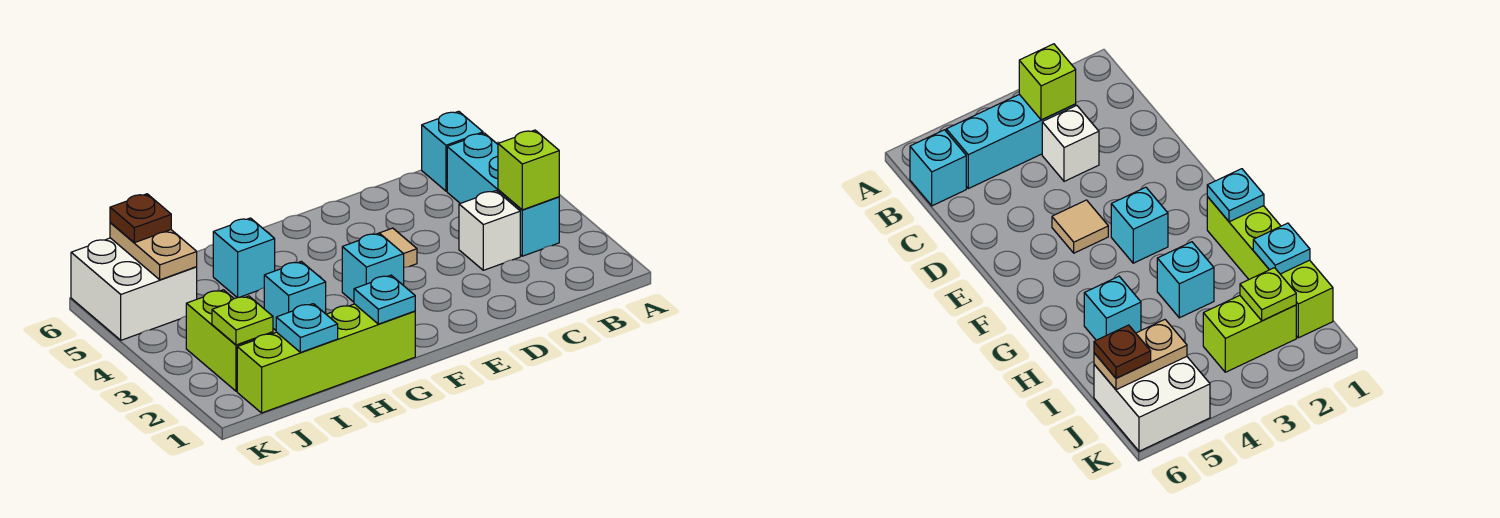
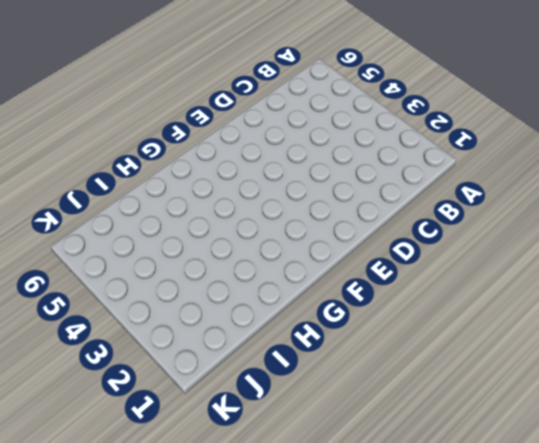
none -> cyan 1x3 brick [447,133,559,256]
none -> cyan 1x1 brick [422,111,483,191]
none -> white 1x1 brick [459,191,520,270]

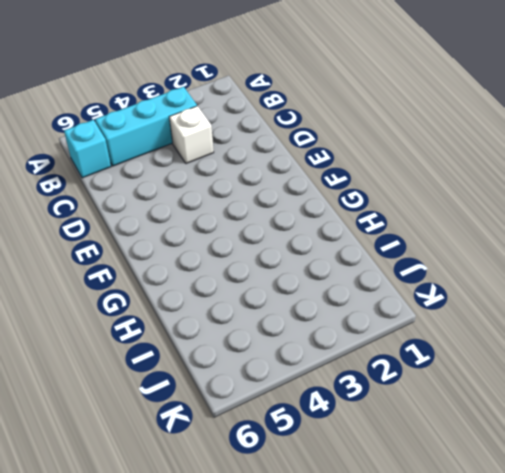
none -> tan 1x1 tile [380,228,417,268]
none -> cyan 1x1 brick [342,233,404,302]
none -> lime 1x4 brick [237,304,415,413]

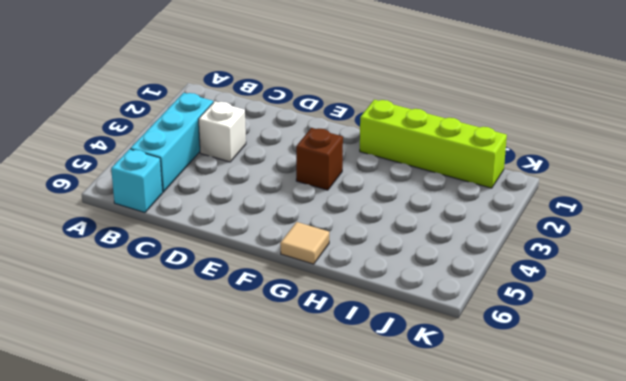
brown 1x1 brick [296,128,343,190] -> cyan 1x1 brick [342,233,404,302]
tan 1x1 tile [280,222,329,264] -> tan 1x1 tile moved to [380,228,417,268]
none -> cyan 1x1 brick [264,261,326,330]
none -> cyan 1x1 brick [213,218,275,298]
none -> lime 1x2 brick [186,290,273,391]

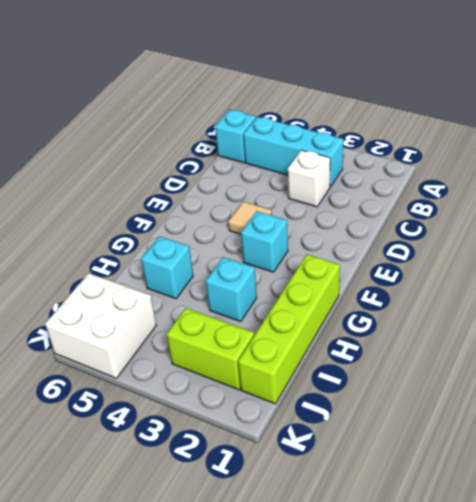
none -> lime 1x1 brick [498,130,559,210]
none -> cyan 1x1 plate [354,275,415,324]
none -> cyan 1x1 plate [276,304,338,352]

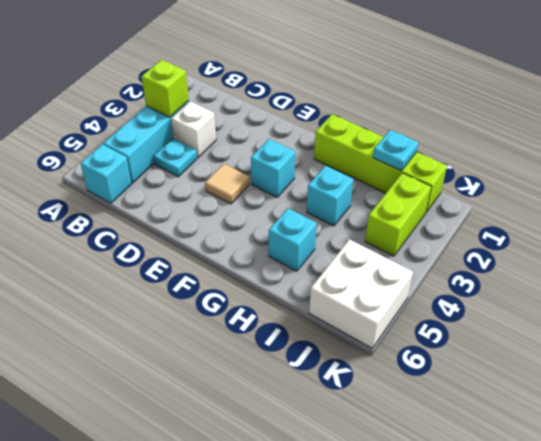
cyan 1x1 plate [153,138,197,177] -> cyan 1x1 plate moved to [354,275,415,324]
none -> lime 1x1 plate [212,296,273,345]
none -> tan 1x2 plate [110,223,197,280]
none -> brown 1x1 plate [110,194,171,243]

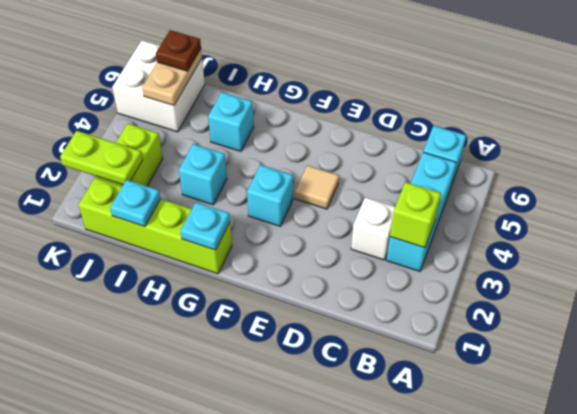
lime 1x2 plate [60,131,143,185] -> lime 1x1 plate [212,296,273,345]

